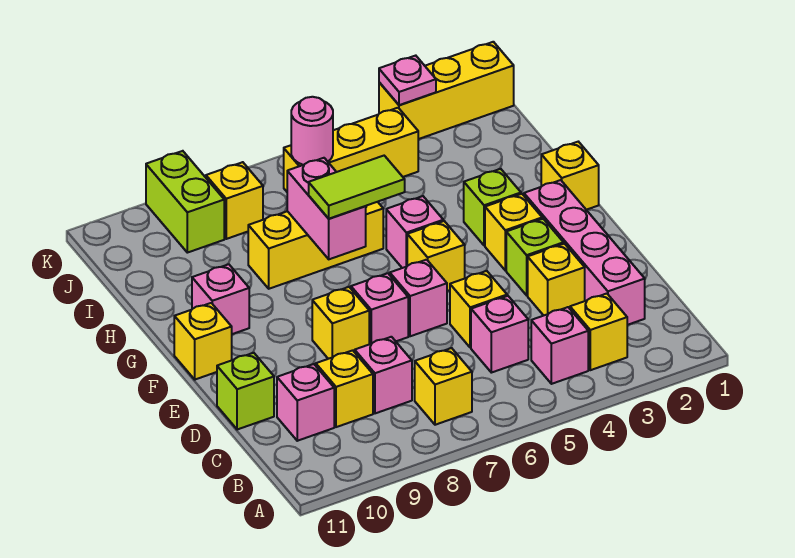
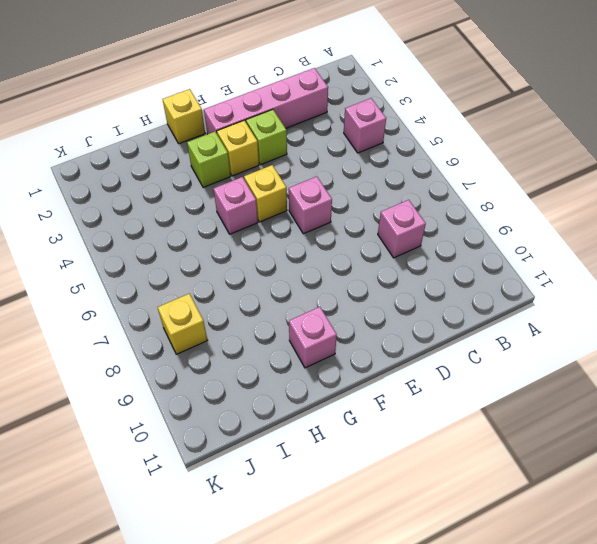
none -> yellow 1x1 brick [570,294,627,370]
none -> yellow 1x1 brick [415,348,472,425]
none -> pink 1x1 brick [471,296,528,373]
none -> yellow 1x1 brick [316,350,373,427]

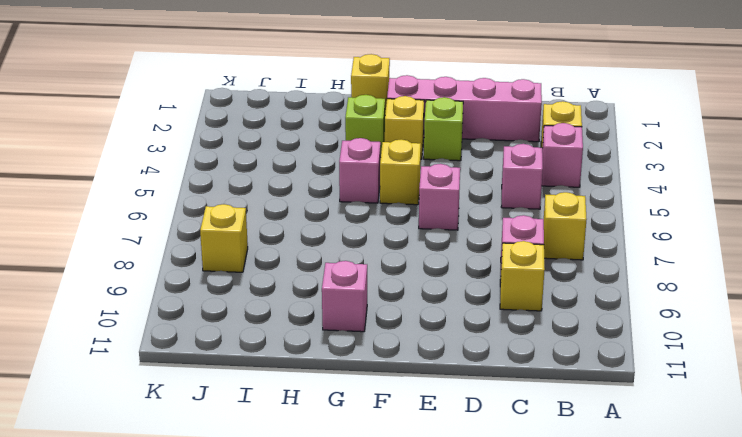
none -> pink 1x1 brick [277,364,334,441]
none -> yellow 1x1 brick [528,244,585,316]
none -> yellow 1x1 brick [450,271,507,348]
none -> lime 1x1 brick [217,353,274,430]

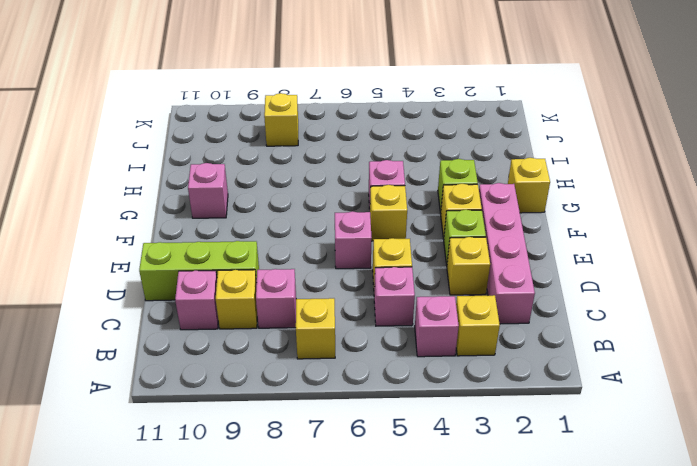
lime 1x3 brick [139,241,259,301] -> lime 1x1 brick [217,353,274,430]
none -> pink 1x1 brick [351,273,408,344]
none -> yellow 1x1 brick [312,287,369,359]
none -> yellow 1x1 brick [174,303,232,380]
none -> yellow 1x3 brick [248,202,383,289]

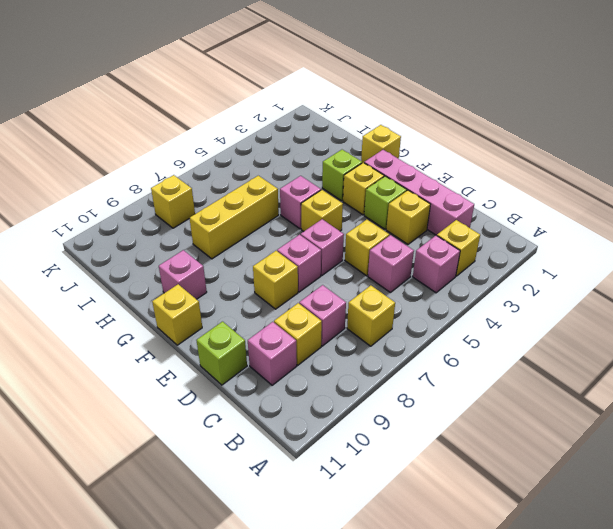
none -> yellow 1x3 brick [284,108,418,192]
none -> lime 1x2 brick [146,151,224,253]
none -> yellow 1x3 brick [379,42,514,139]
none -> pink 1x2 brick [287,158,366,259]

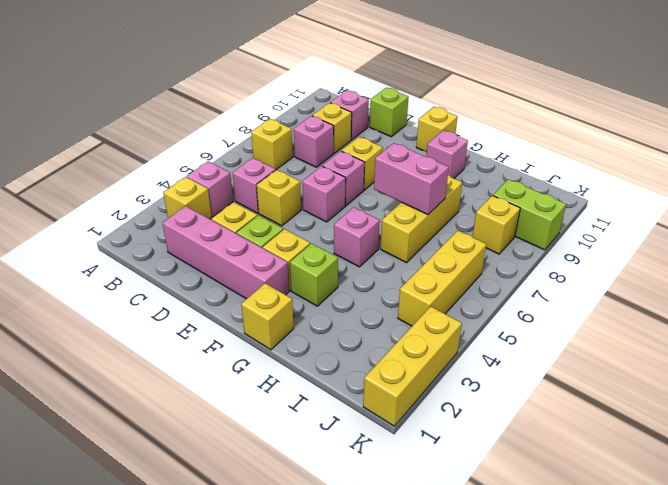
none -> yellow 1x1 brick [407,221,465,291]
none -> pink 1x1 round brick [291,97,333,165]
none -> pink 1x1 plate [379,56,436,105]
none -> lime 1x2 tile [309,156,405,219]

